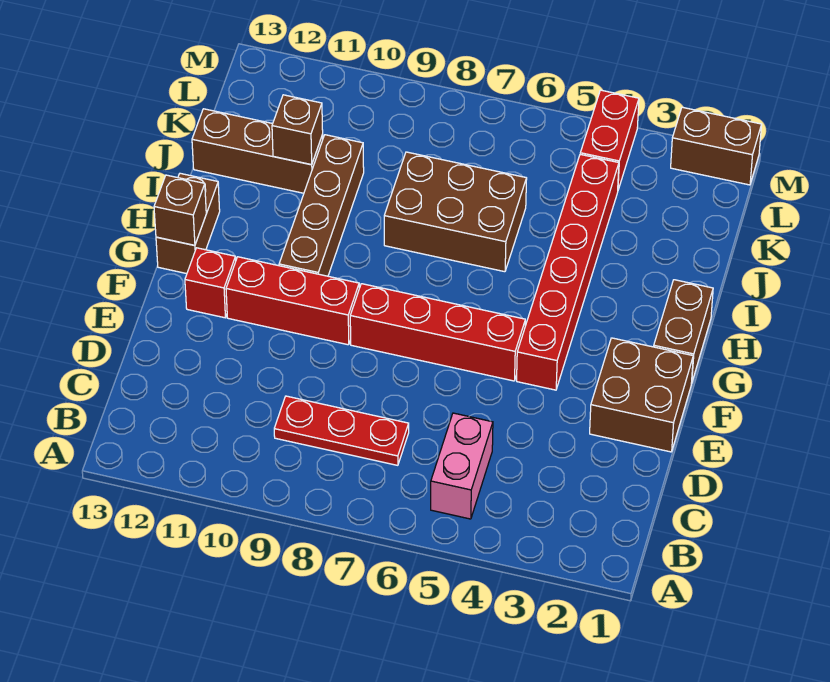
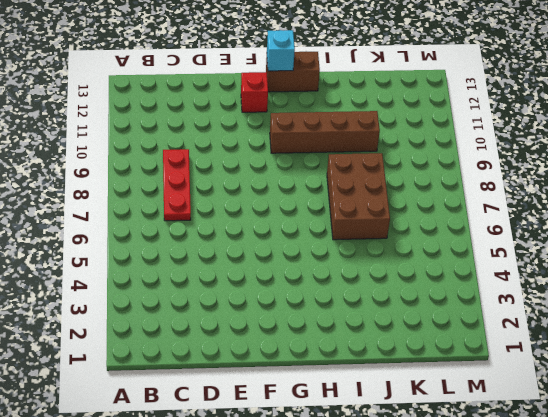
cyan 1x1 brick [267,30,295,71] -> brown 1x1 brick [154,175,206,245]
none -> pink 1x2 brick [431,413,493,519]
none -> brown 2x2 brick [590,338,693,452]
none -> red 1x6 brick [517,154,619,390]

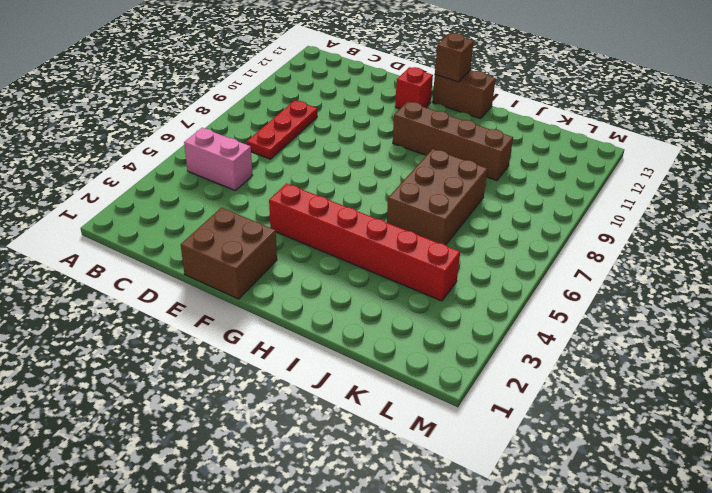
none -> red 1x4 brick [350,284,525,381]
none -> red 1x3 brick [226,257,359,345]
none -> brown 1x2 brick [654,280,713,381]

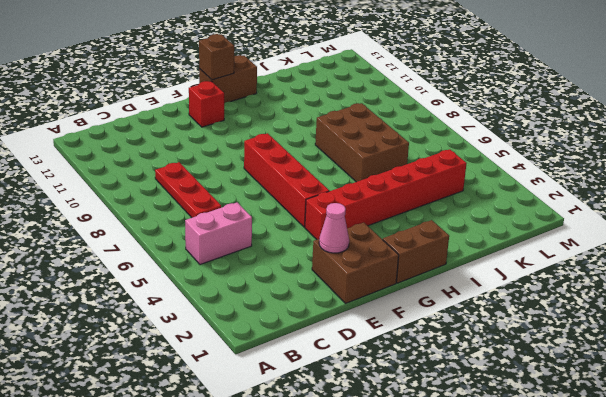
pink 1x1 cone [319,203,349,253] -> none
none -> red 1x3 brick [226,257,359,345]
none -> brown 1x4 brick [279,135,364,276]
none -> brown 1x3 brick [192,109,323,193]

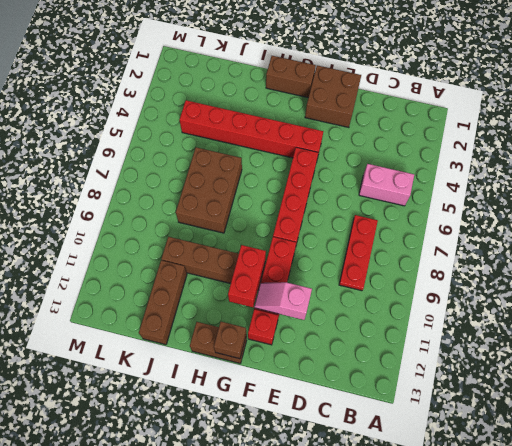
pink 1x2 slope [254,282,312,320] -> none
red 1x2 brick [228,245,266,307] -> red 1x2 brick turned to [580,90,639,190]
none -> brown 1x2 brick [671,107,762,185]
none -> brown 1x1 brick [272,95,323,165]

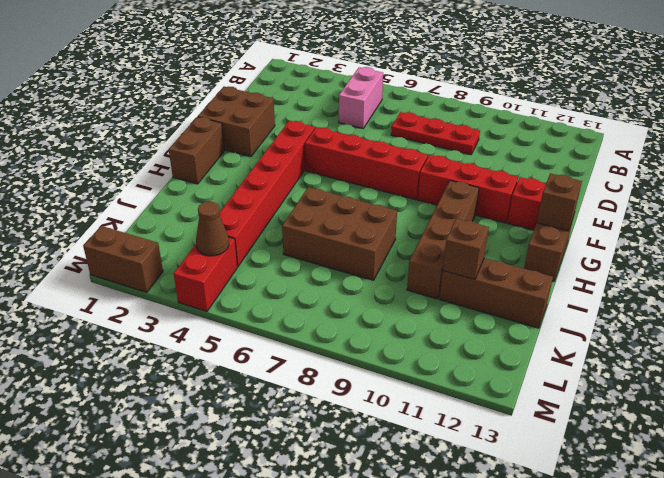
brown 1x1 cone [196,202,229,256] -> none

